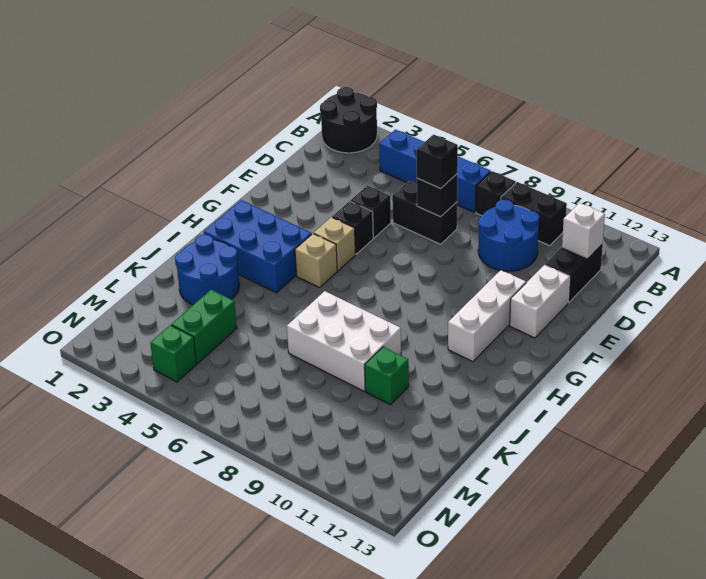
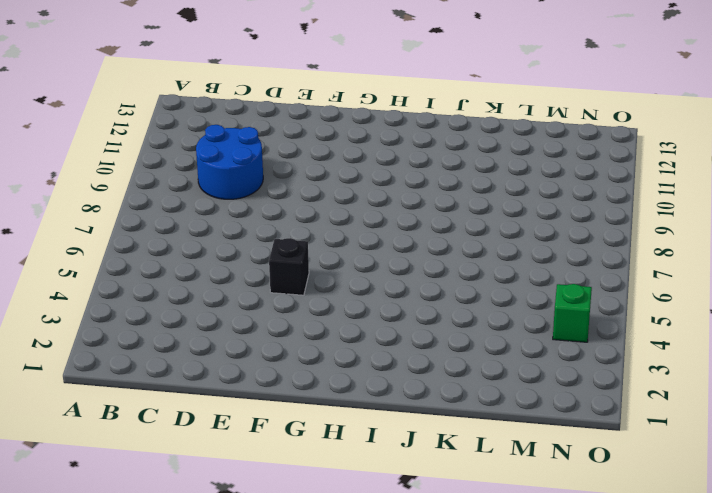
none -> black 2x2 round brick [320,87,377,153]
none -> blue 1x4 brick [379,130,491,212]
none -> black 1x1 brick [476,171,516,216]

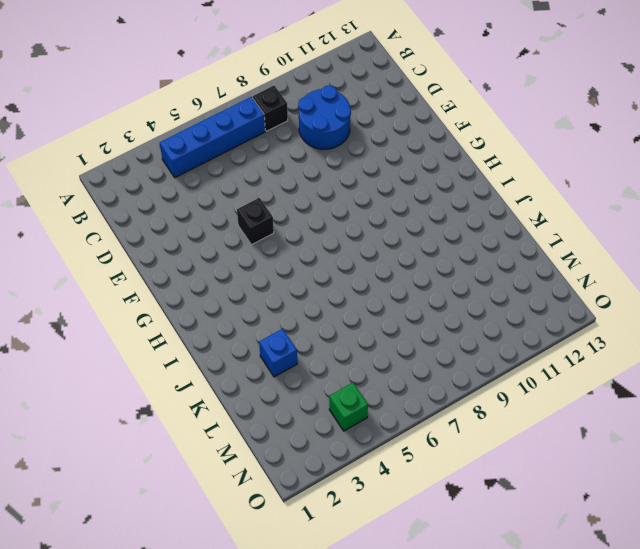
blue 1x1 brick [259,329,297,377] -> blue 2x2 round brick [175,234,239,305]
none -> black 2x2 round brick [320,87,377,153]
none -> black 1x2 brick [501,182,567,246]
none -> black 1x2 brick [545,242,603,303]

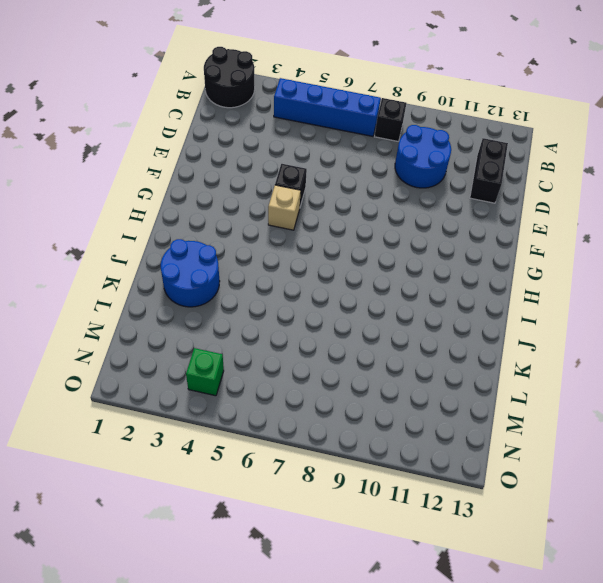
none -> black 1x2 brick [501,182,567,246]
none -> black 1x2 brick [392,181,457,244]
none -> black 1x1 brick [350,185,391,238]

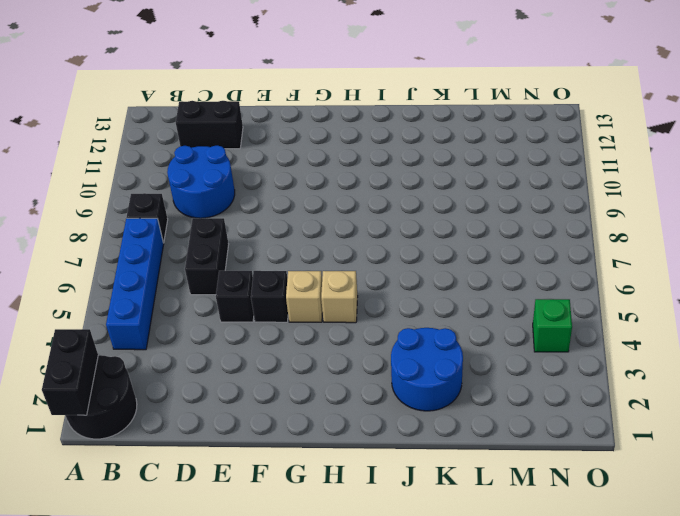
black 1x2 brick [42,329,98,415] -> black 1x2 brick moved to [501,182,567,246]
none -> white 1x2 brick [510,265,570,338]
none -> white 1x3 brick [448,270,526,362]
none -> blue 2x3 brick [204,200,312,293]

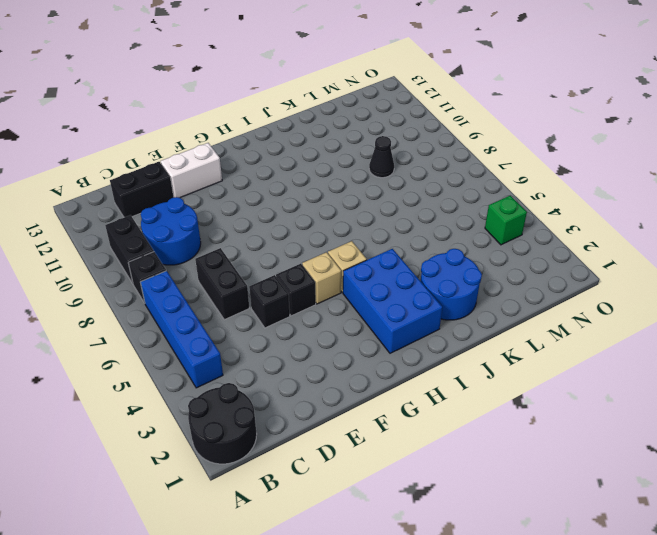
black 1x1 cone [369,136,394,178] -> none
none -> white 1x3 brick [448,270,526,362]
none -> white 2x3 brick [287,291,401,391]
none -> green 1x1 brick [365,347,409,405]

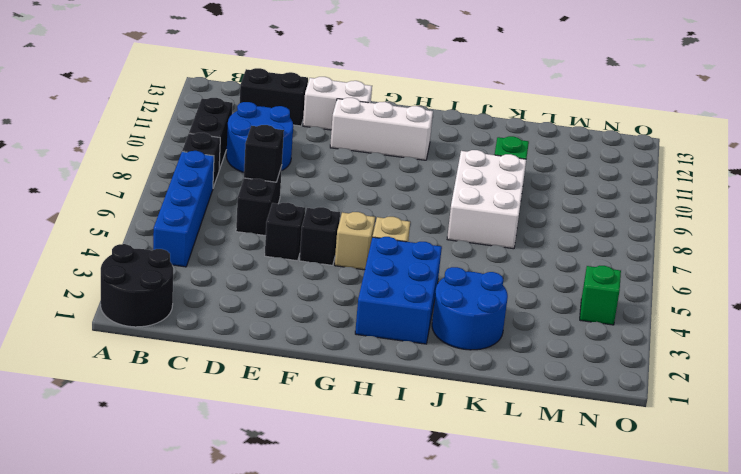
none -> green 1x2 brick [171,290,237,363]
none -> white 1x1 brick [562,203,605,258]
none -> black 1x1 brick [417,134,458,188]

